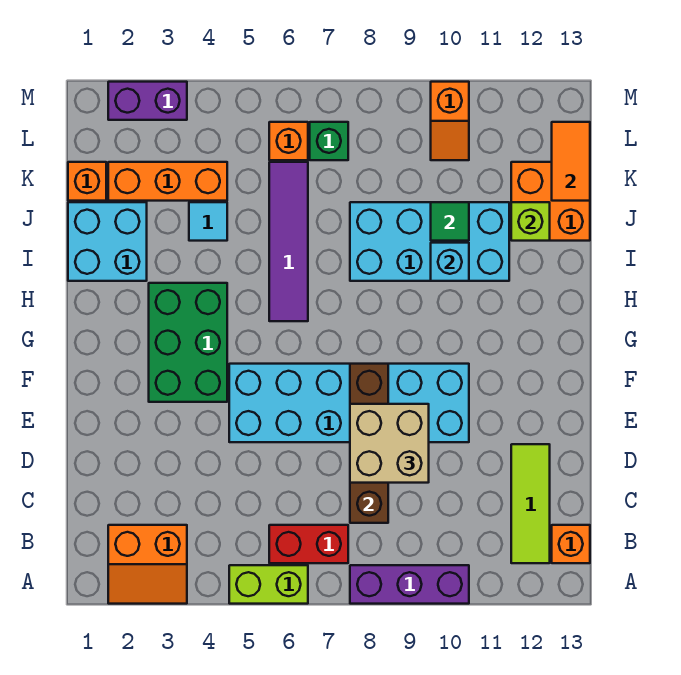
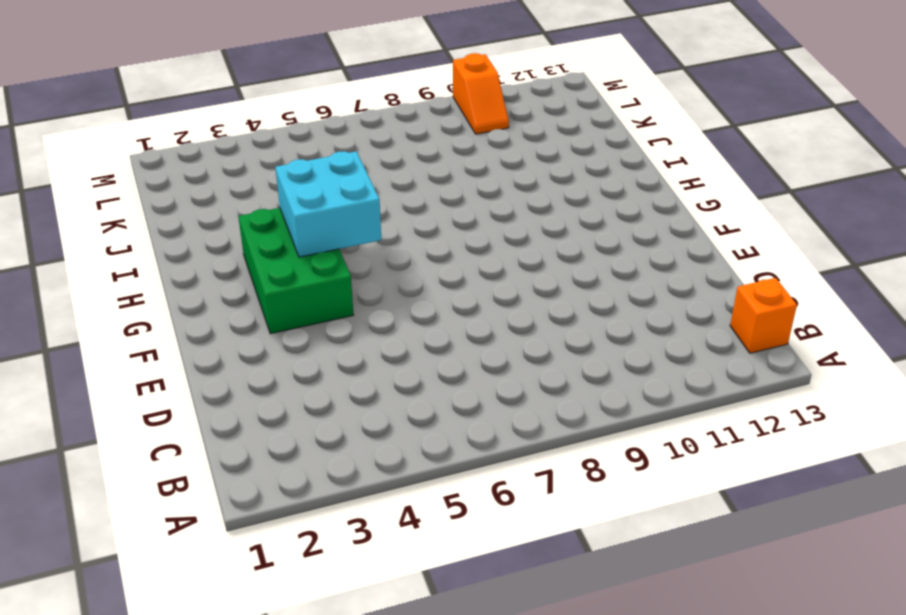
cyan 2x2 brick [275,151,381,257] -> cyan 2x2 brick moved to [68,202,147,281]
none -> orange 2x2 slope [108,525,187,604]
none -> lime 1x2 brick [229,565,308,604]
none -> purple 1x3 brick [350,565,469,604]

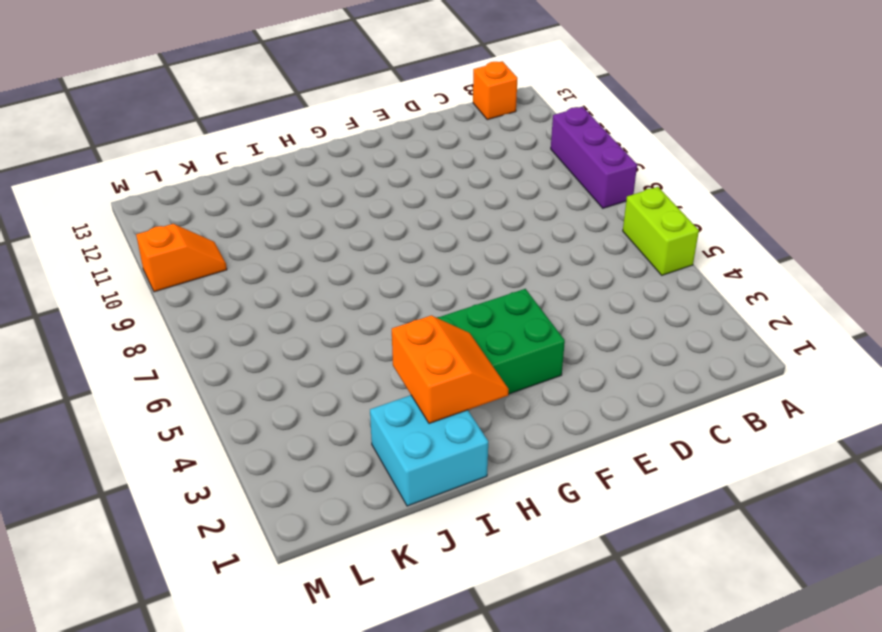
orange 2x2 slope [392,316,509,424] -> orange 2x2 slope moved to [108,525,187,604]
none -> red 1x2 brick [269,525,348,563]
none -> lime 1x3 tile [511,444,550,563]
none -> cyan 2x6 brick [229,364,469,442]

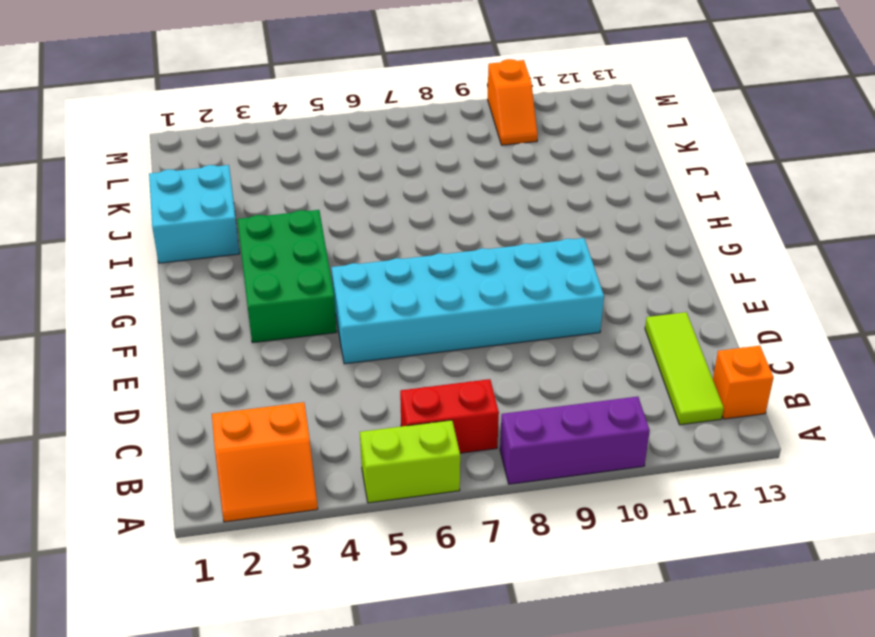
none -> purple 1x4 tile [269,162,308,321]
none -> cyan 2x4 brick [350,202,509,281]
none -> cyan 1x1 tile [189,202,227,241]

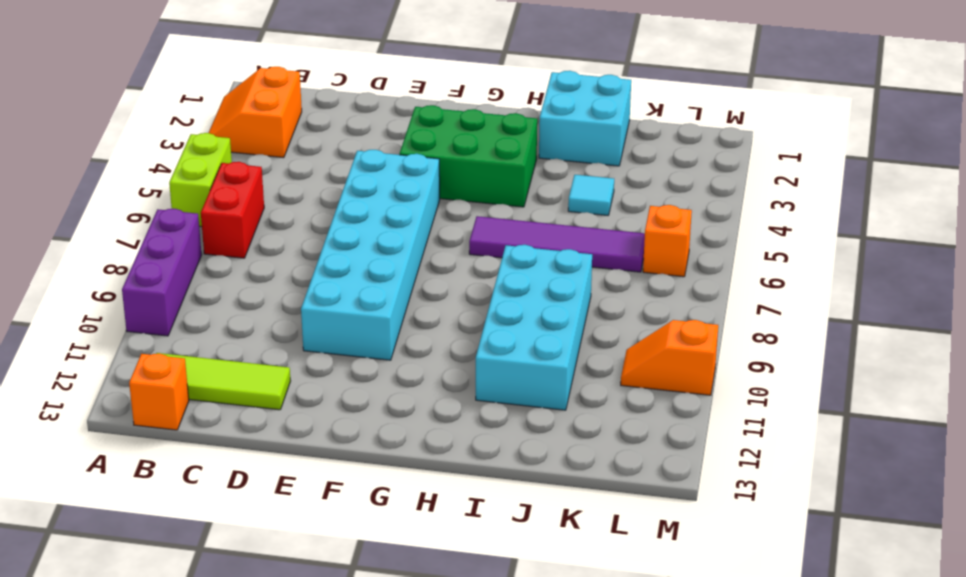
none -> orange 2x2 brick [511,162,590,241]
none -> orange 1x1 brick [68,162,106,201]
none -> orange 1x3 brick [108,162,227,201]

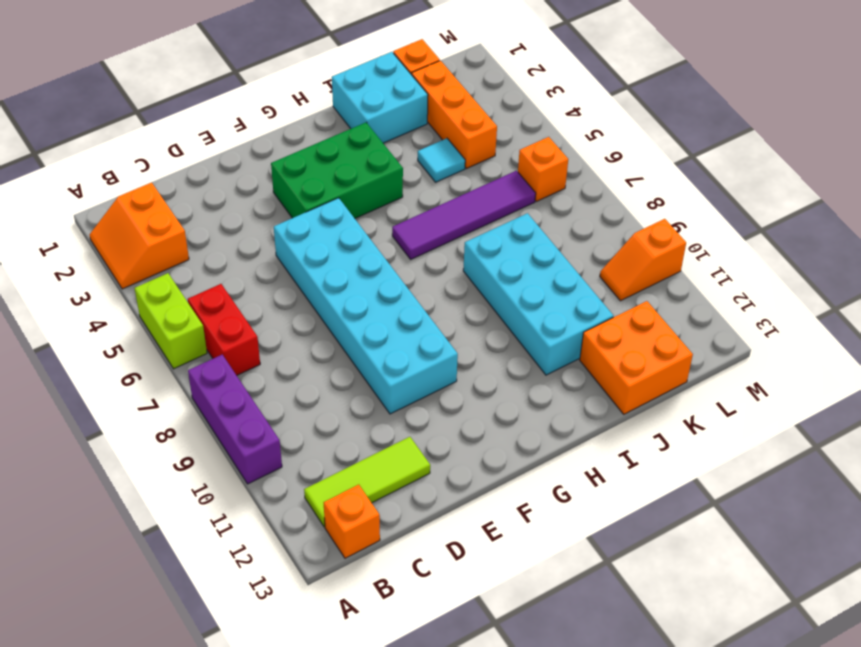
none -> green 1x1 brick [310,122,348,160]
none -> purple 1x2 brick [108,82,187,120]
none -> brown 1x4 brick [350,364,388,523]

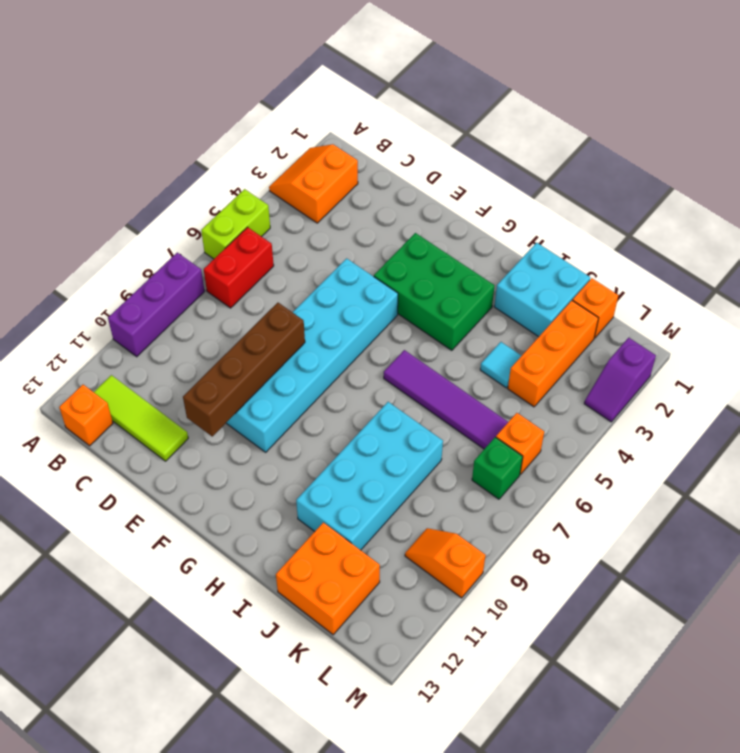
brown 1x4 brick [183,303,305,436] -> brown 1x4 brick turned to [350,364,388,523]
purple 1x2 slope [584,338,656,422] -> purple 1x2 brick [108,82,187,120]
none -> cyan 1x1 brick [431,243,469,281]
none -> green 1x1 tile [431,202,469,241]
none -> lime 1x1 brick [511,202,550,241]

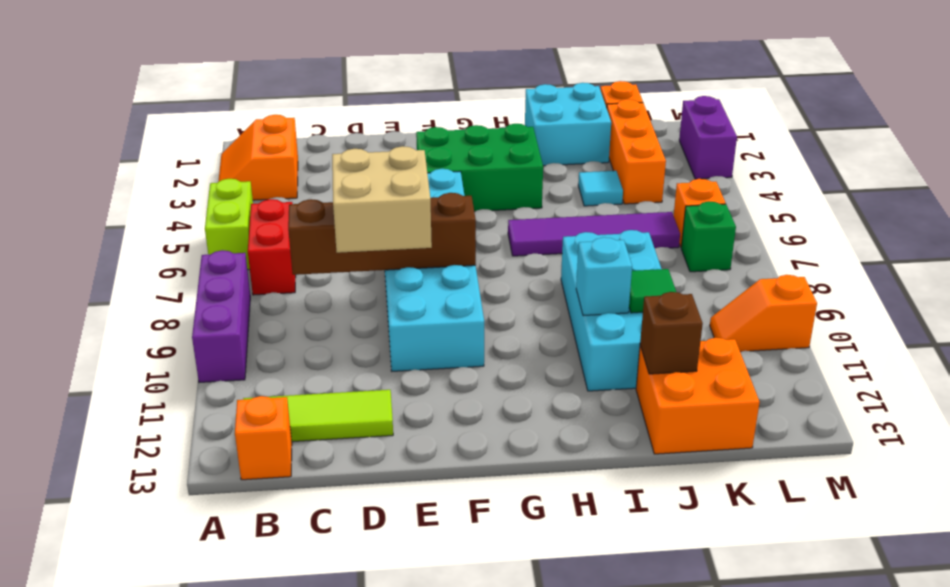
brown 1x1 brick [640,292,703,374] -> lime 1x1 brick [511,202,550,241]
none -> orange 1x2 tile [552,122,590,201]

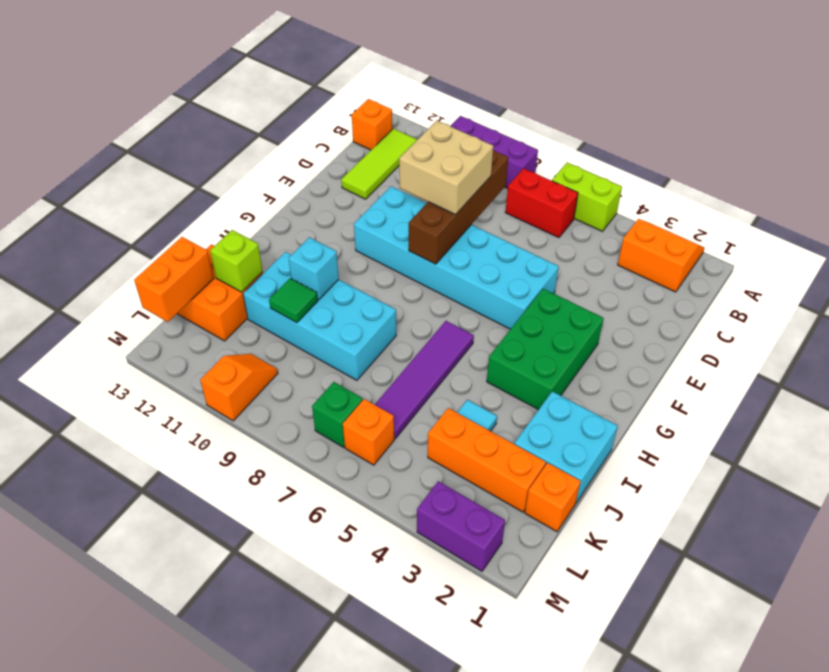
orange 1x2 brick [134,237,214,322] -> orange 1x2 tile [552,122,590,201]

